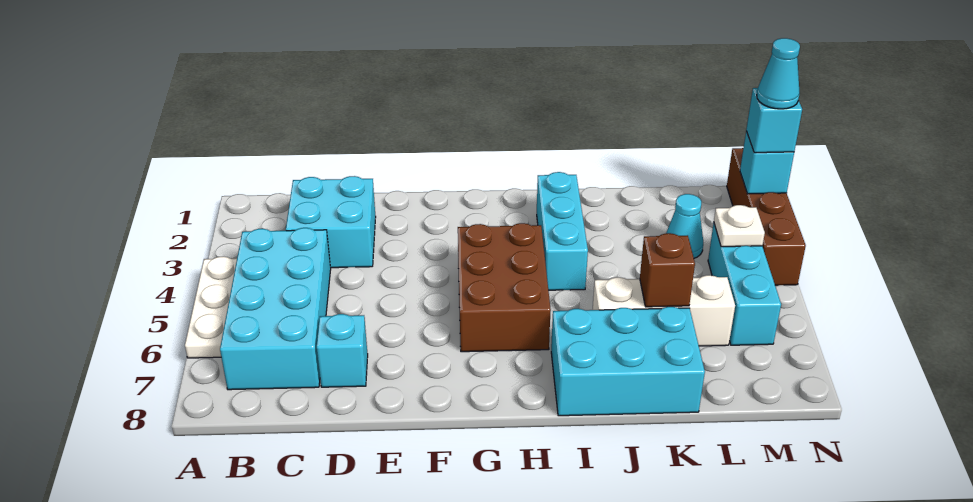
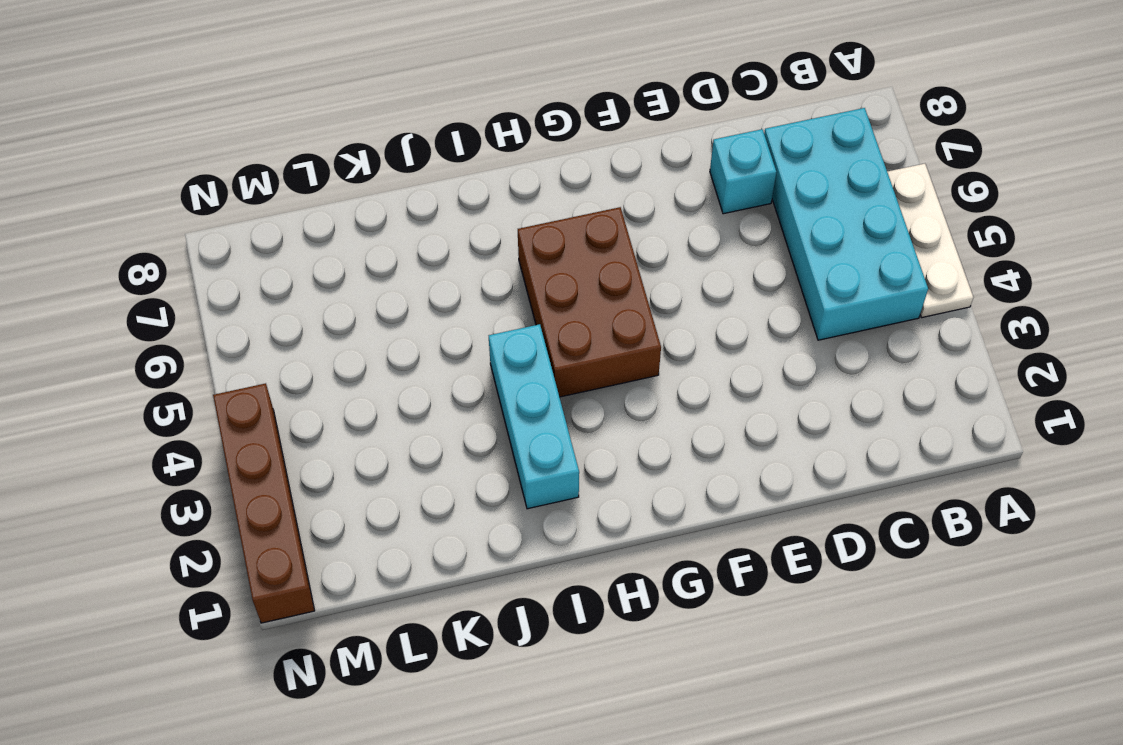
none -> cyan 2x2 brick [286,176,376,268]
none -> cyan 2x3 brick [551,307,705,416]
none -> white 1x3 brick [593,275,735,346]

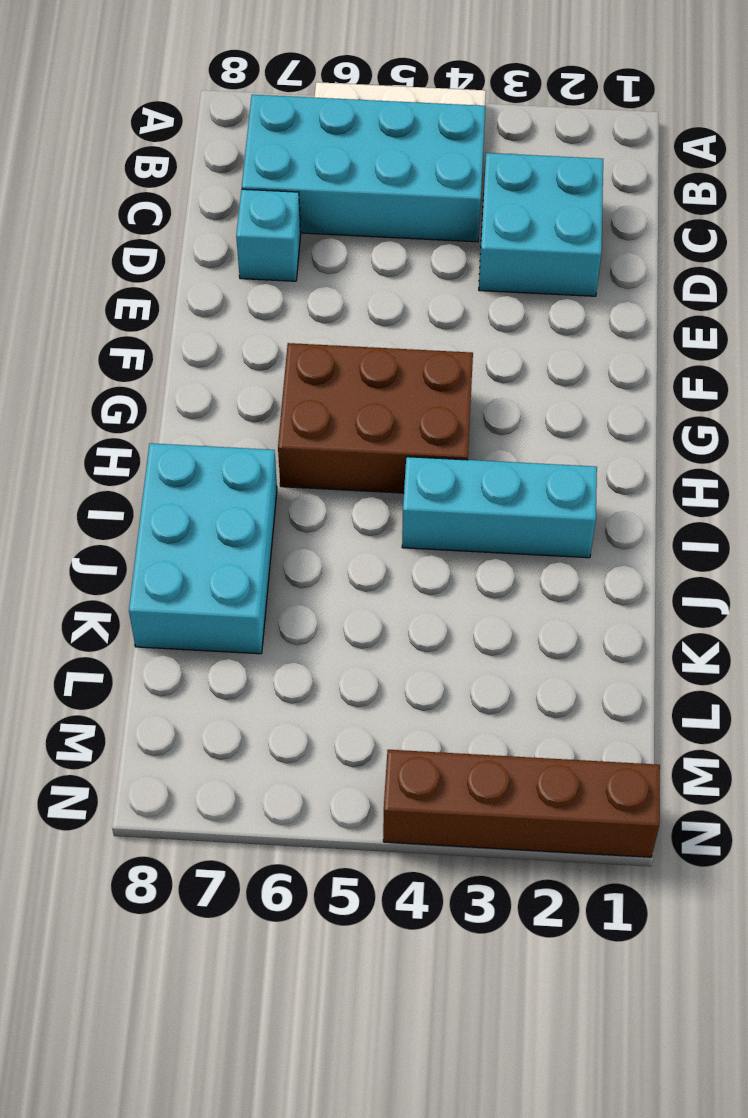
none -> white 1x3 brick [593,275,735,346]
none -> cyan 1x1 cone [666,194,703,258]
none -> cyan 1x3 brick [708,223,781,345]

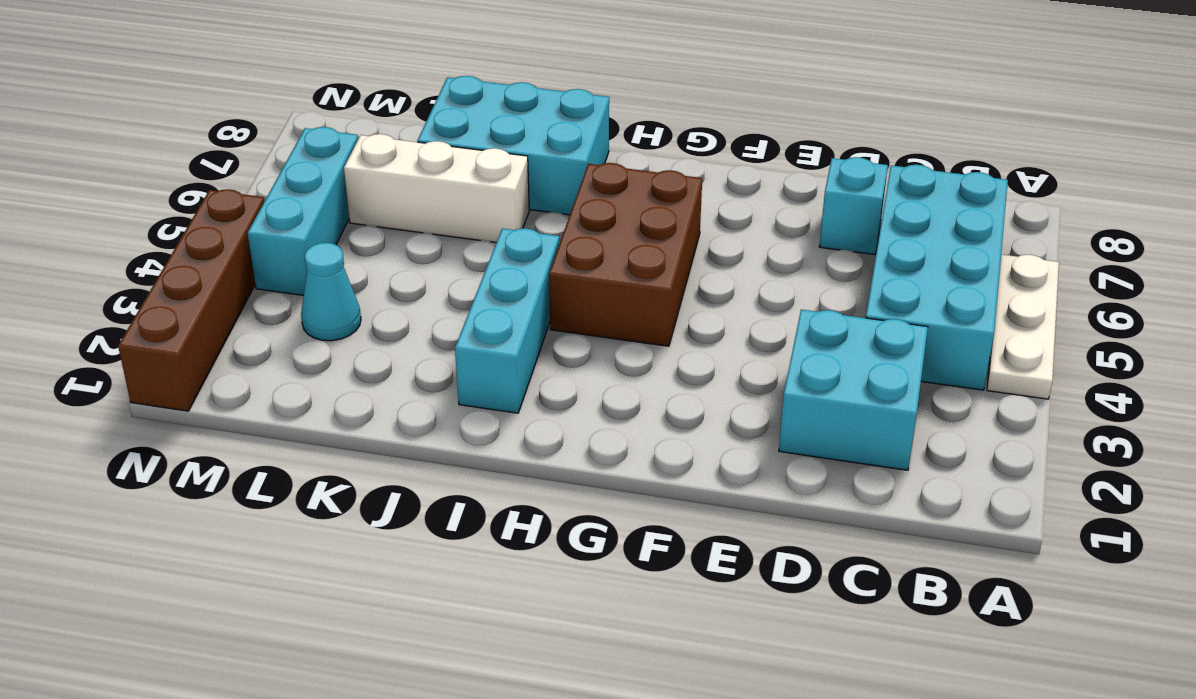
none -> brown 1x1 brick [640,233,695,307]
none -> white 1x1 plate [714,205,765,247]
none -> cyan 1x1 brick [740,131,794,194]

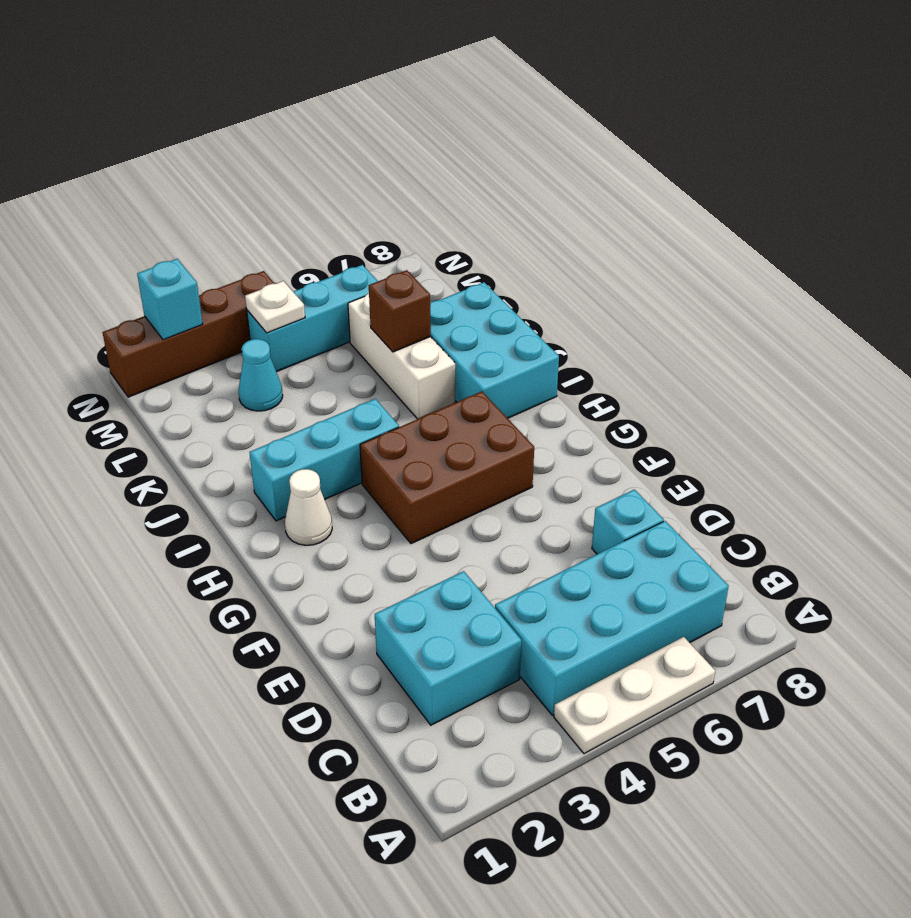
white 1x1 cone [285,469,332,545] -> none
none -> cyan 1x1 brick [746,88,802,153]
none -> cyan 1x1 cone [757,38,800,109]

